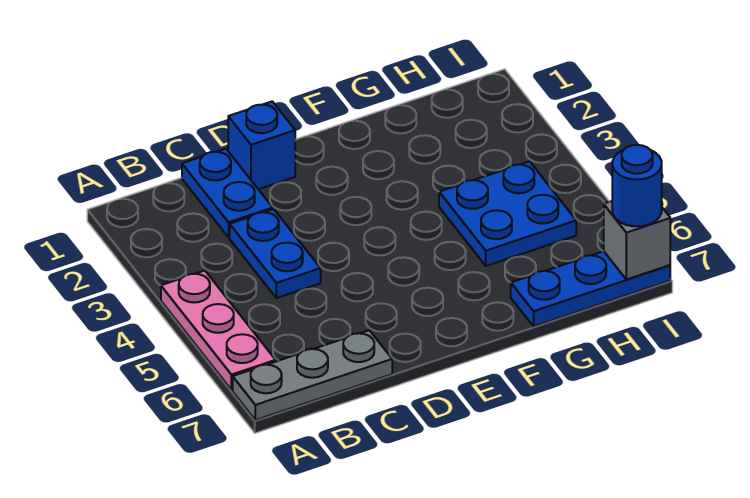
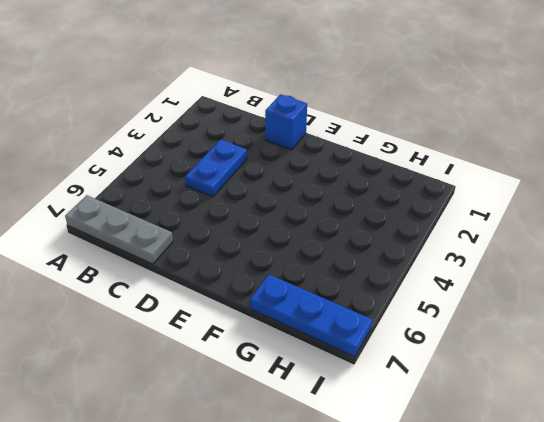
none -> pink 1x3 plate [161,271,276,390]
none -> blue 1x2 plate [182,149,273,237]

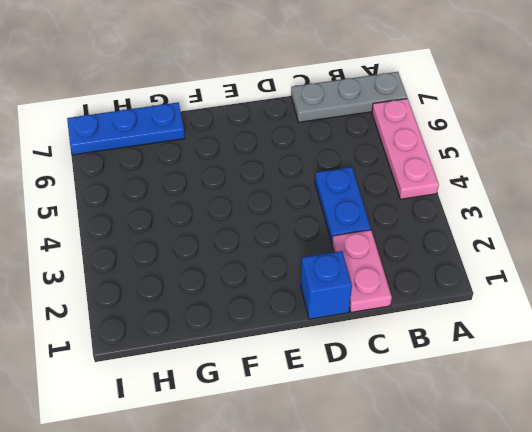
pink 1x2 plate [332,230,392,312] -> blue 1x2 plate [182,149,273,237]
none -> blue 2x2 plate [439,161,576,266]
none -> grey 1x1 brick [604,201,670,280]

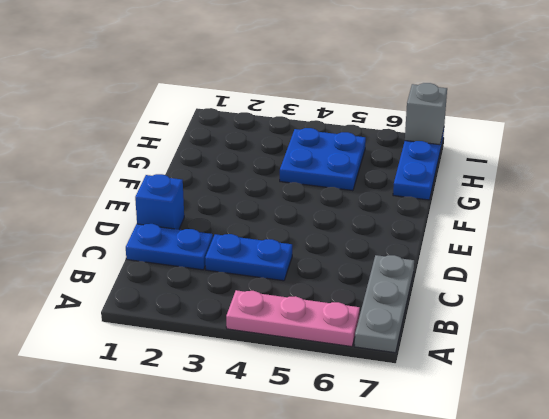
none -> blue 1x1 round brick [612,145,662,226]

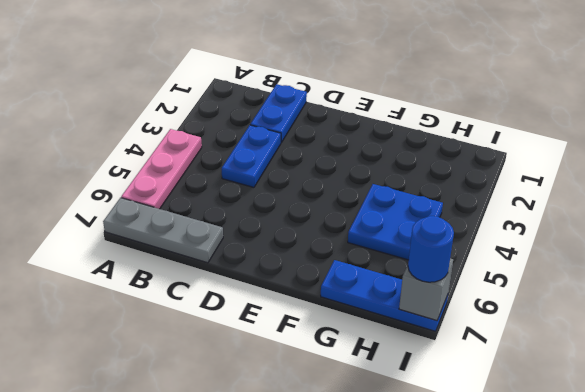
none -> blue 1x1 brick [228,101,295,189]

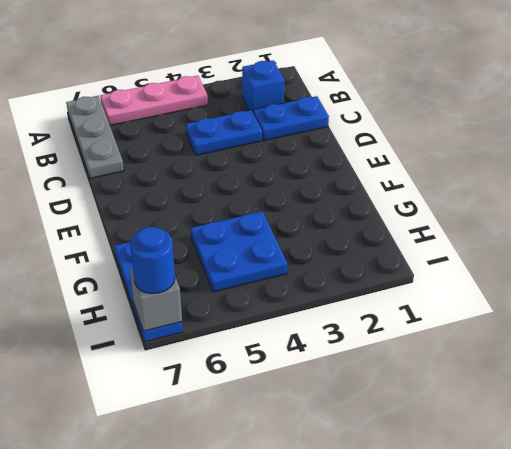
blue 1x1 brick [242,60,284,112] -> blue 1x1 brick moved to [228,101,295,189]

